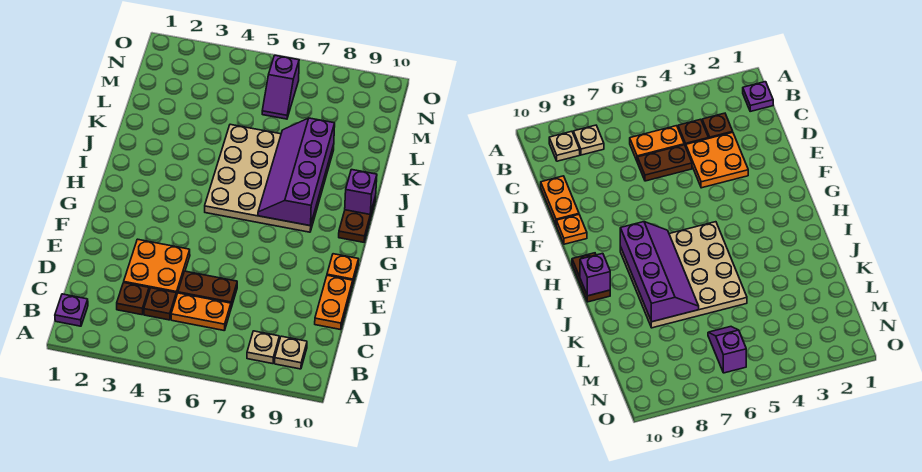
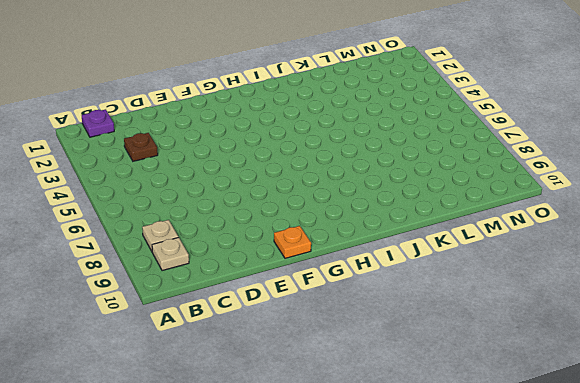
none -> brown 1x1 plate [144,288,176,320]
none -> orange 1x2 plate [171,293,231,331]
none -> orange 2x2 plate [124,239,190,296]

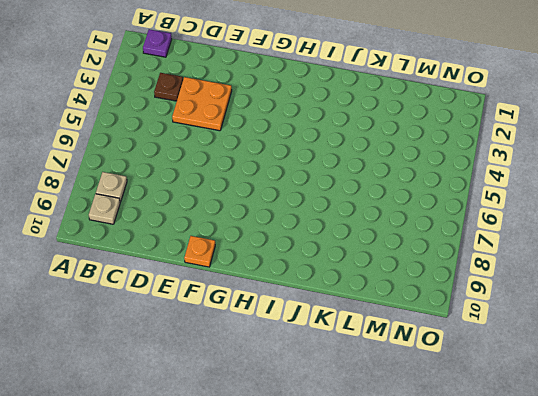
none -> brown 1x1 plate [144,288,176,320]
none -> orange 1x2 plate [171,293,231,331]
none -> brown 1x2 plate [178,271,237,307]

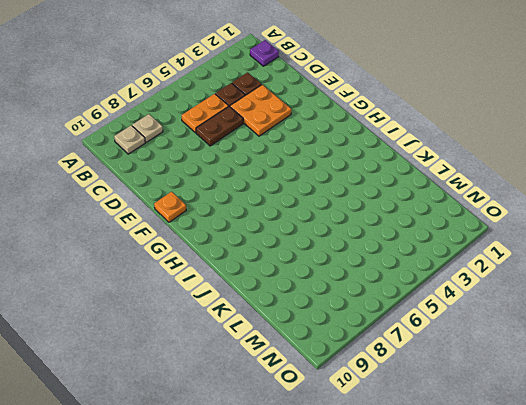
none -> orange 1x2 plate [315,275,353,330]
none -> tan 4x4 plate [205,124,334,232]
none -> brown 1x2 plate [339,196,376,242]

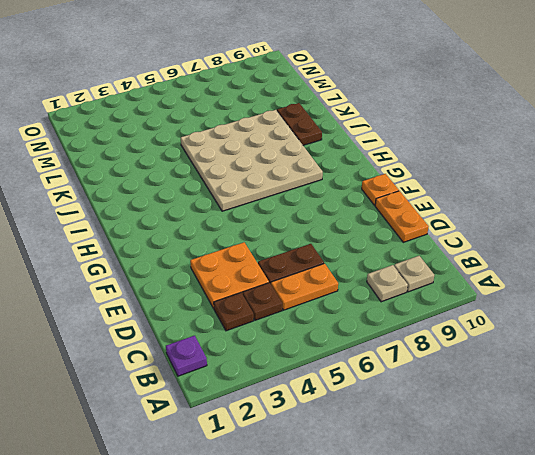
brown 1x2 plate [277,103,322,145] -> brown 1x2 plate moved to [339,196,376,242]
none -> purple 1x2 slope [262,55,299,119]
none -> purple 2x4 slope [258,118,335,226]
none -> purple 1x1 brick [345,170,377,214]

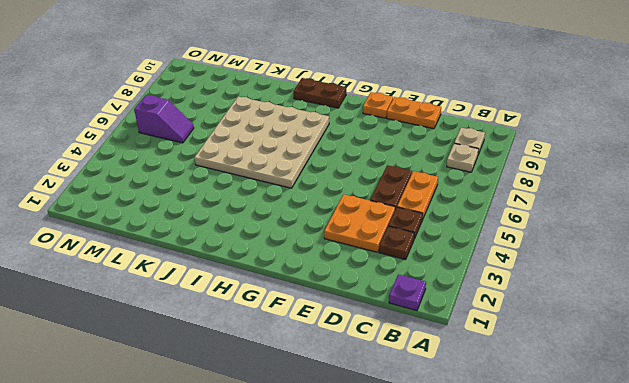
none -> purple 2x4 slope [258,118,335,226]
none -> purple 1x1 brick [345,170,377,214]

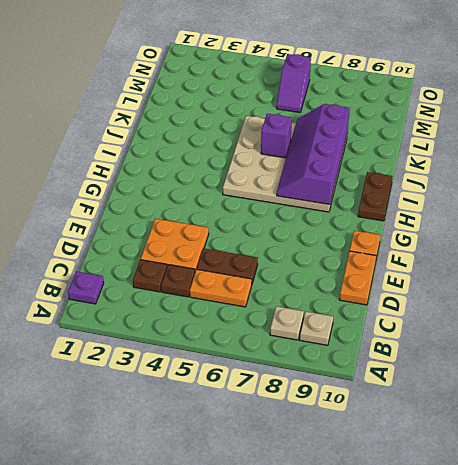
purple 1x1 brick [261,114,292,158] -> purple 1x1 brick moved to [345,170,377,214]

